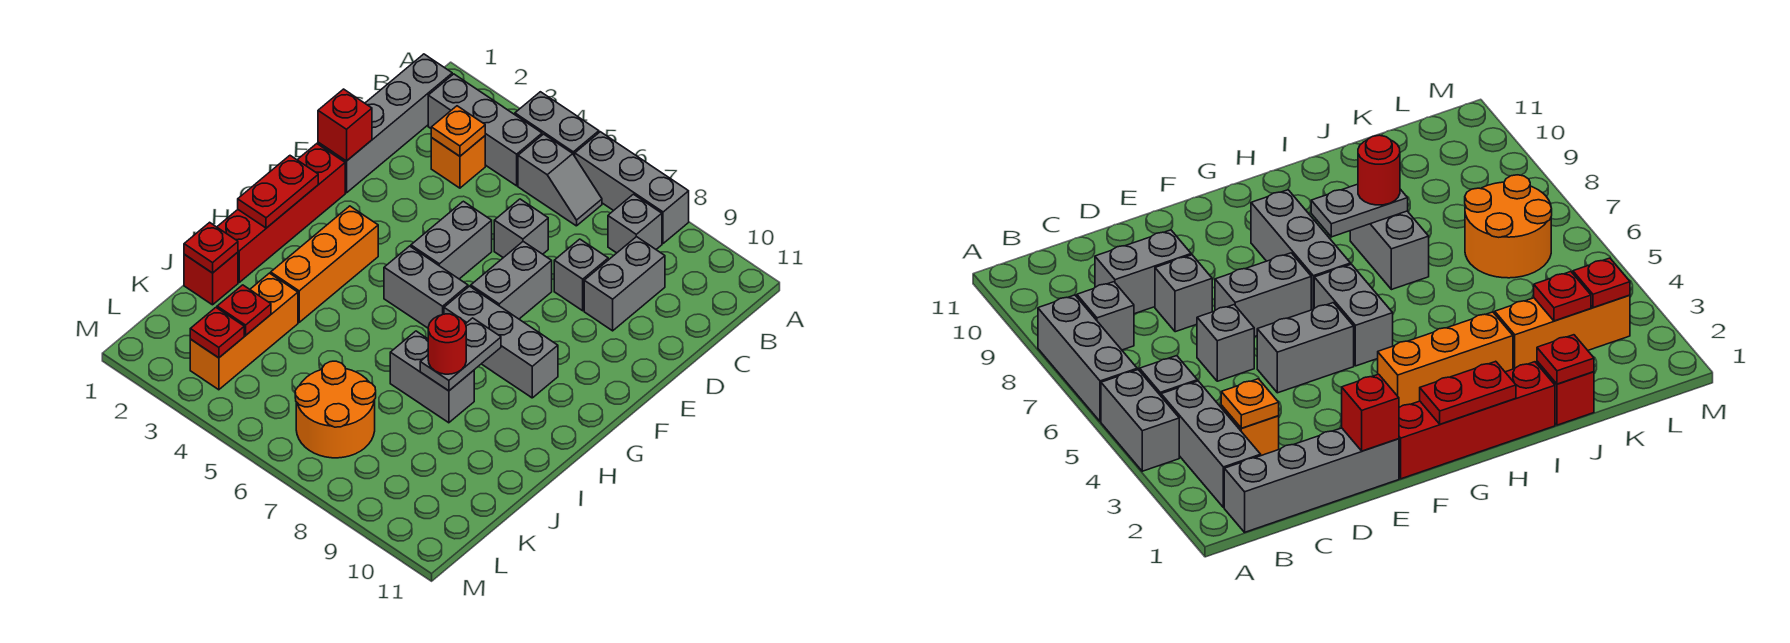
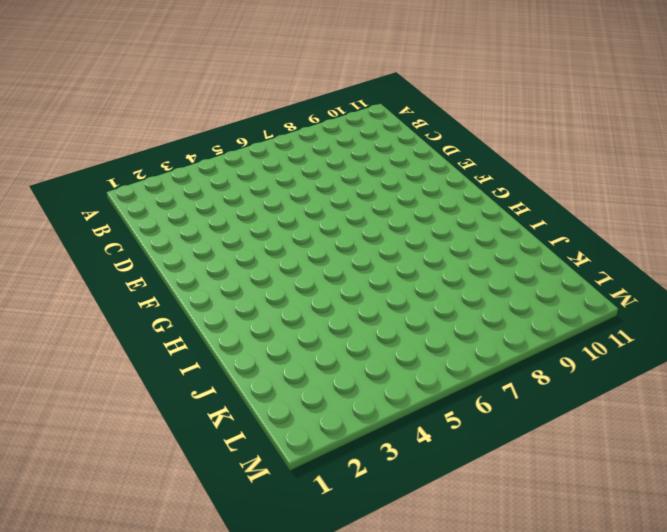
none -> grey 1x2 brick [515,92,599,156]
none -> grey 1x3 brick [575,132,689,243]
none -> grey 1x4 brick [318,54,452,193]

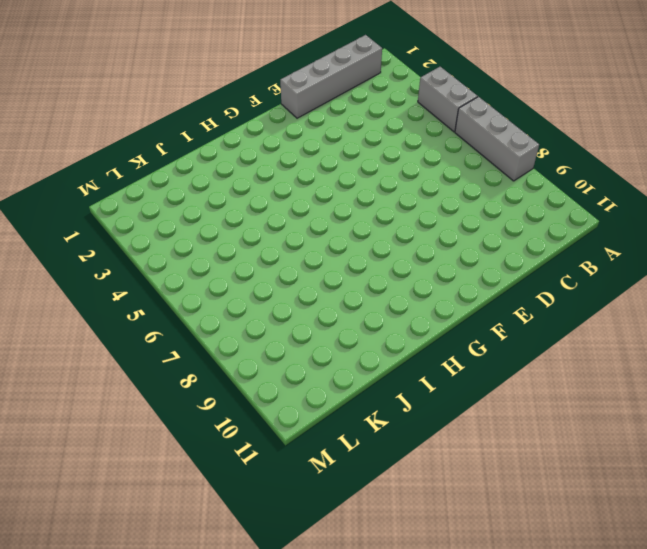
none -> grey 1x3 brick [428,74,542,186]
none -> grey 1x2 slope [518,134,602,226]
none -> grey 1x1 brick [608,194,662,253]

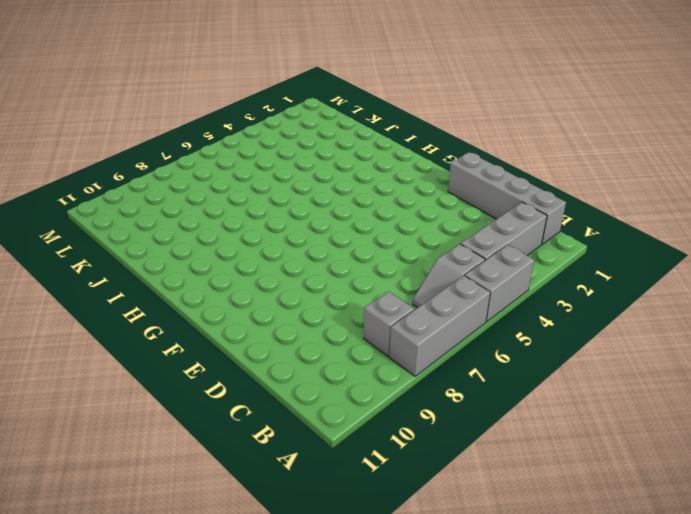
none -> orange 1x1 brick [431,136,485,188]
none -> grey 1x2 brick [584,237,665,331]
none -> grey 1x1 brick [494,199,548,258]

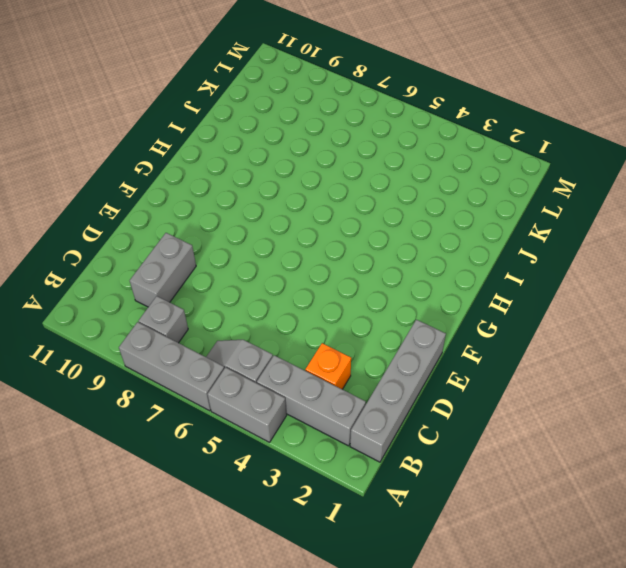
none -> grey 1x1 brick [494,199,548,258]
none -> grey 1x1 brick [554,239,608,311]
none -> grey 1x2 brick [411,201,492,279]

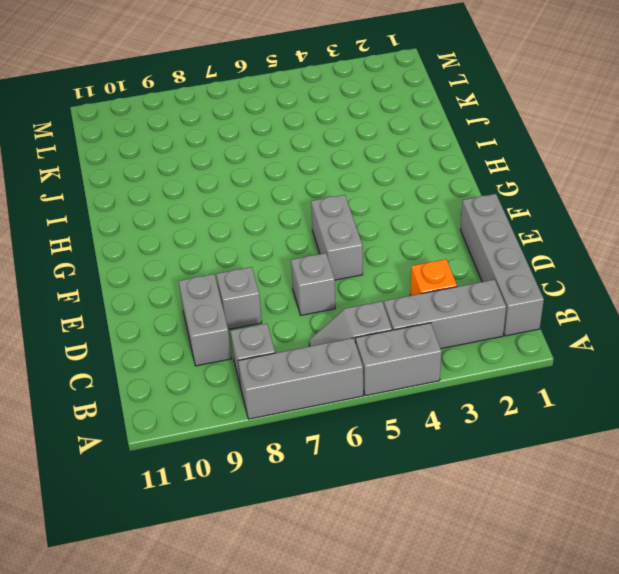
none -> grey 1x2 brick [471,242,552,319]
none -> red 1x4 brick [217,144,345,282]
none -> orange 1x3 brick [271,206,378,322]

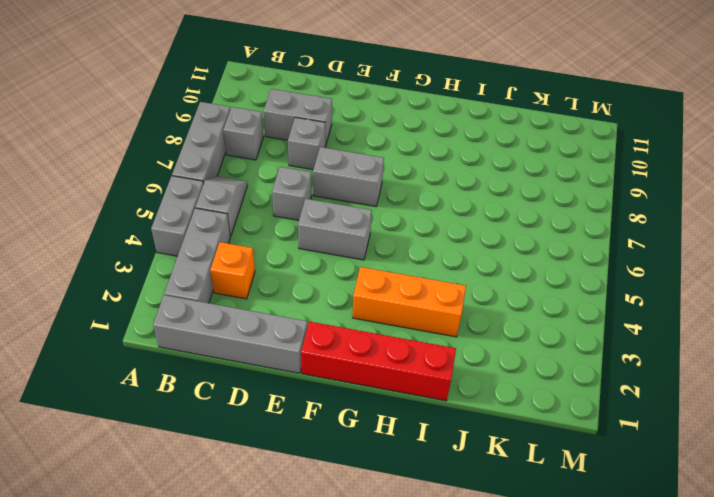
none -> grey 1x2 brick [384,246,468,328]
none -> grey 1x3 brick [444,286,558,398]
none -> grey 1x2 brick [390,331,474,423]

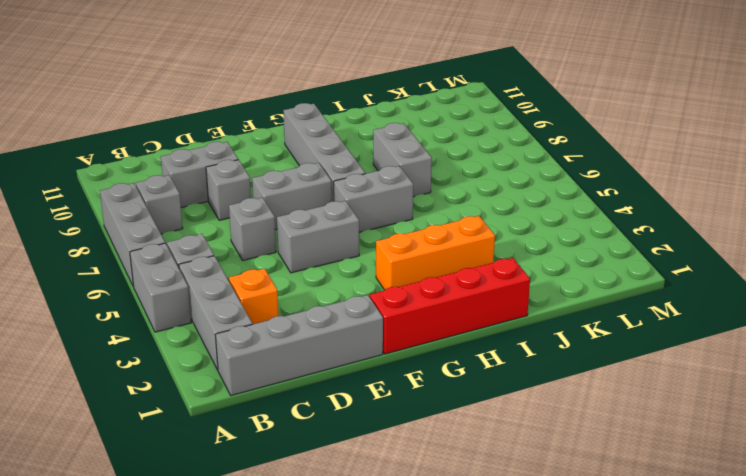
grey 1x2 brick [334,166,413,232] -> grey 1x2 brick turned to [384,246,468,328]
grey 1x4 brick [283,103,365,202] -> grey 1x3 brick [444,286,558,398]
none -> red 1x1 brick [184,252,238,305]
none -> orange 1x3 brick [190,273,298,390]
none -> orange 2x2 round brick [295,361,376,458]

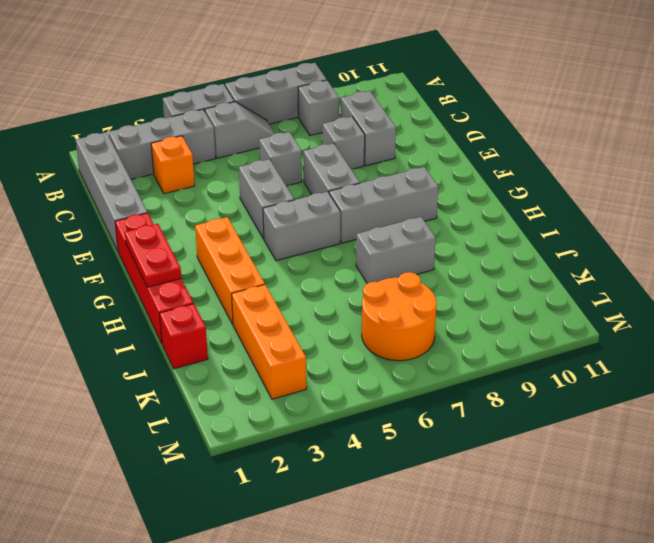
none -> orange 1x1 plate [431,106,485,156]
none -> red 1x1 brick [318,89,372,161]
none -> grey 1x2 plate [420,318,501,391]

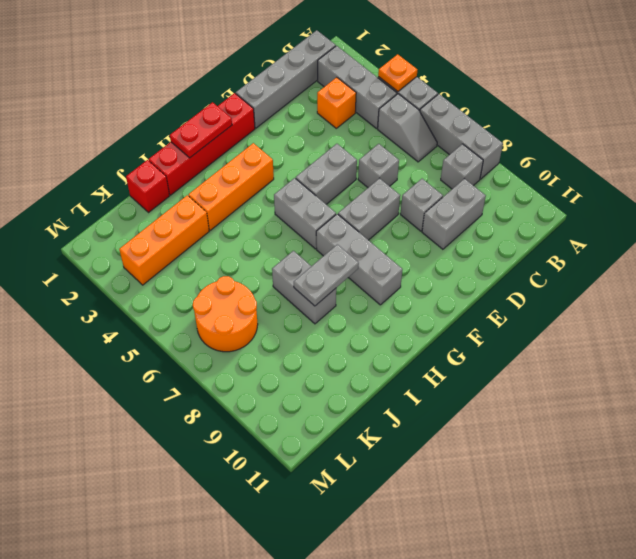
orange 1x1 plate [378,54,417,91] -> orange 1x1 plate moved to [431,106,485,156]
none -> red 1x1 brick [318,89,372,161]
none -> red 1x1 plate [184,222,238,273]
none -> red 1x1 plate [217,285,271,335]

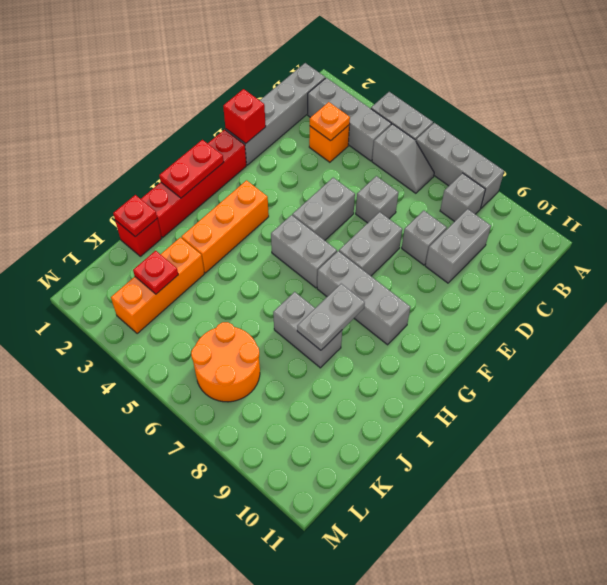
none -> red 1x1 plate [190,308,244,358]
none -> red 1x1 round brick [428,314,466,374]

